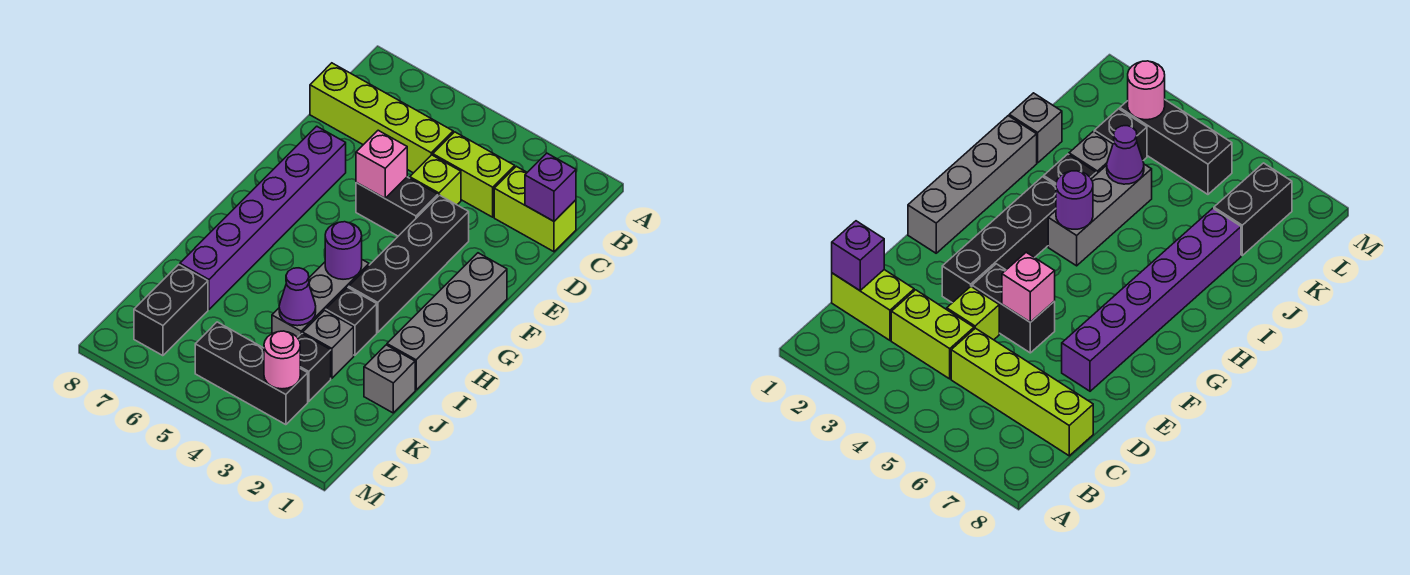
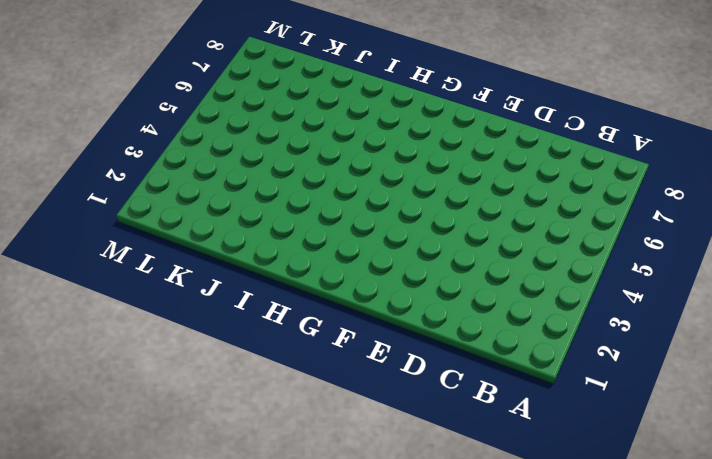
none -> lime 1x2 brick [494,166,576,252]
none -> lime 1x2 brick [433,132,515,217]
none -> lime 1x4 brick [310,63,453,173]

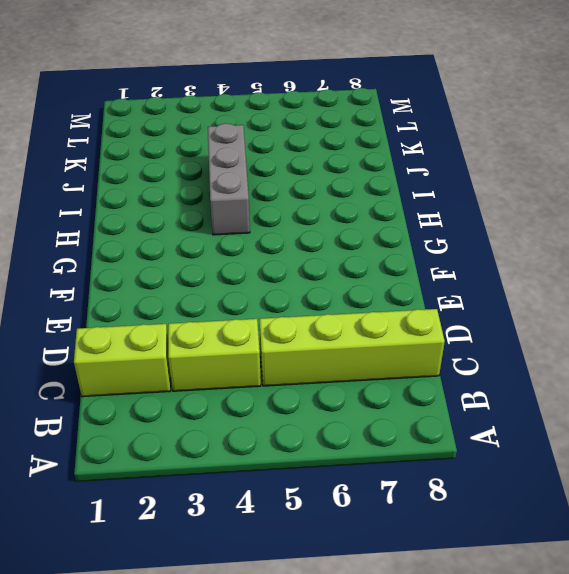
none -> lime 1x1 brick [410,155,461,205]
none -> black 1x4 brick [349,195,469,332]
none -> black 1x2 brick [356,177,438,236]

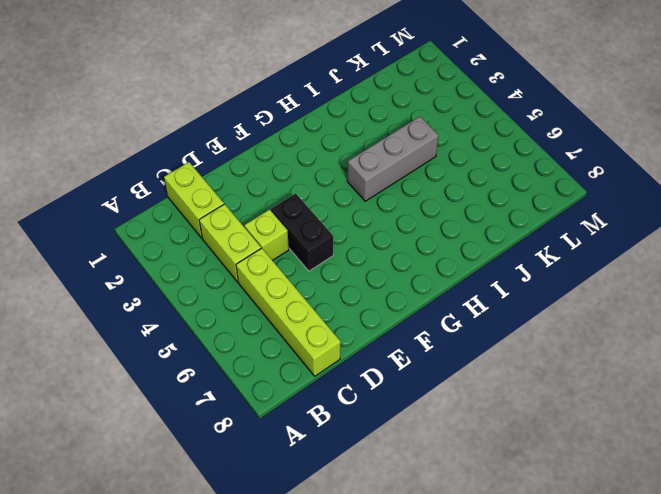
none -> black 1x4 brick [349,195,469,332]
none -> purple 1x6 brick [180,126,346,309]
none -> grey 1x4 brick [387,253,507,390]

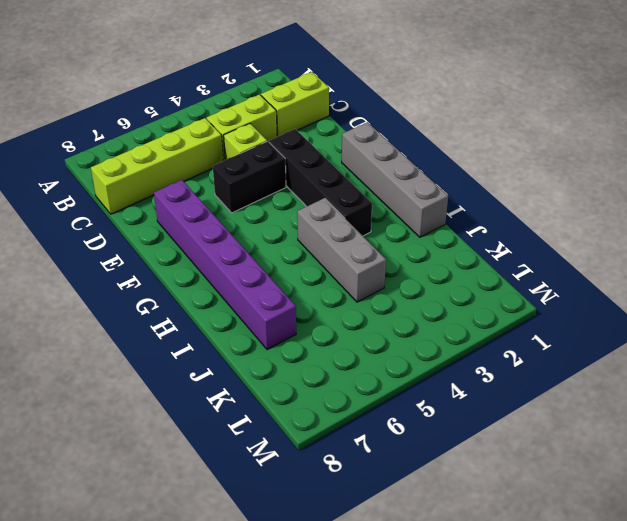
none -> black 1x1 brick [326,287,377,355]
none -> grey 1x1 brick [364,345,415,413]
none -> grey 1x1 brick [303,310,354,379]

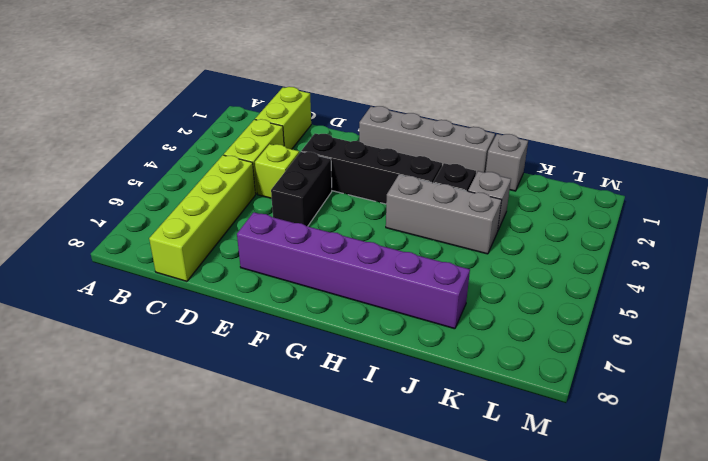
none -> black 1x1 brick [297,333,331,402]
none -> black 1x2 brick [134,265,208,356]
none -> black 1x3 brick [195,322,308,425]

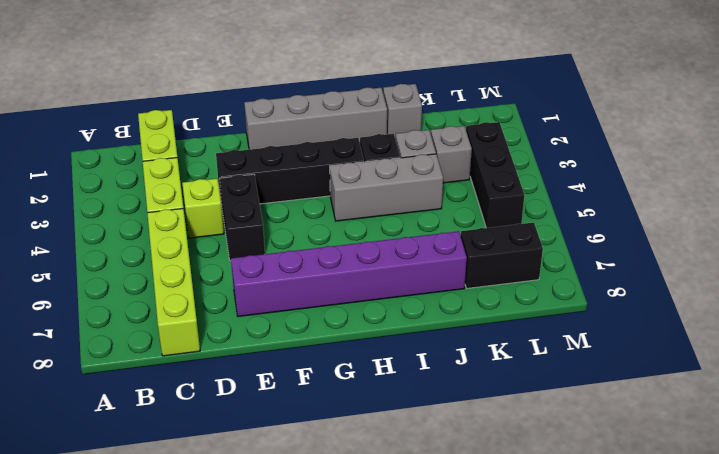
grey 1x1 brick [431,126,472,183] -> black 1x1 brick [297,333,331,402]
none -> purple 1x1 brick [525,153,576,221]
none -> pink 1x1 brick [356,130,407,198]
none -> purple 1x1 round brick [325,222,362,279]

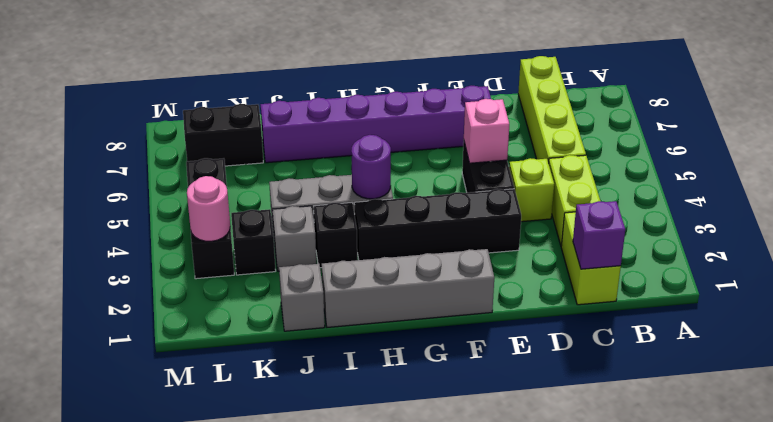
none -> purple 1x1 cone [279,268,316,326]

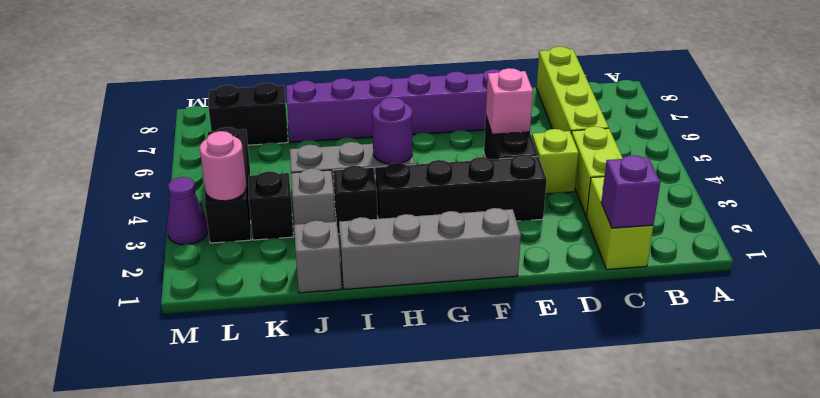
purple 1x1 cone [167,177,208,245] -> purple 1x1 cone moved to [279,268,316,326]

